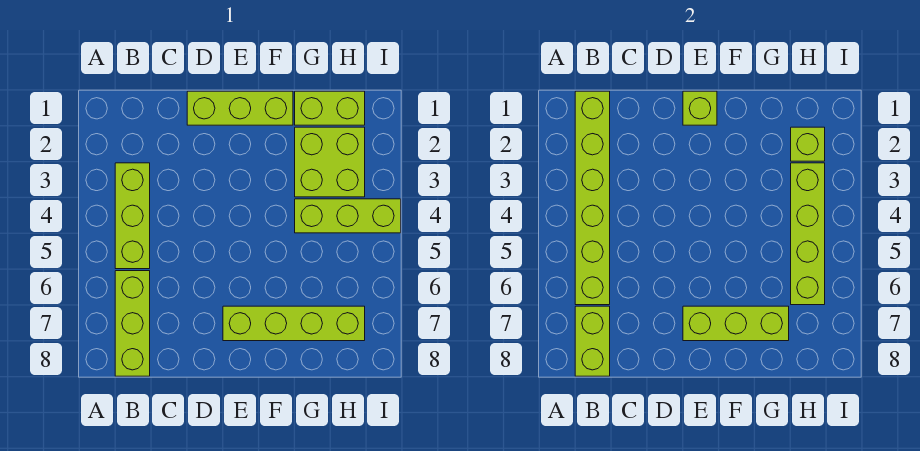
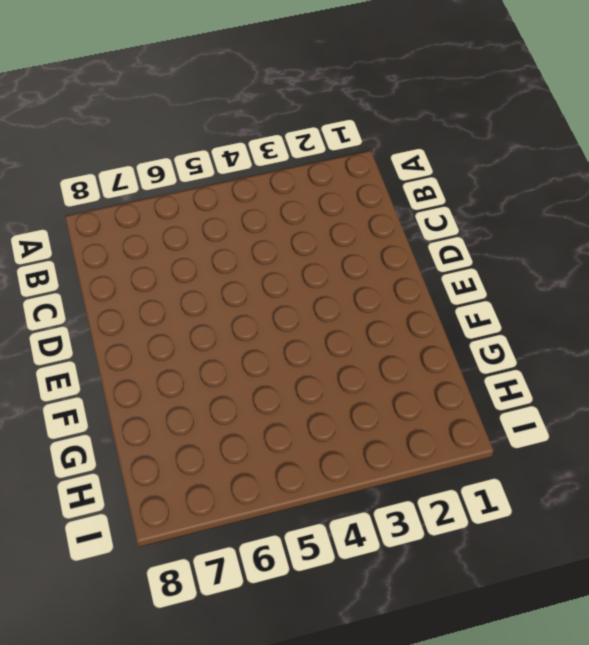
none -> lime 1x3 brick [115,163,150,269]
none -> lime 1x3 brick [115,271,150,376]
none -> lime 1x3 brick [187,91,293,125]

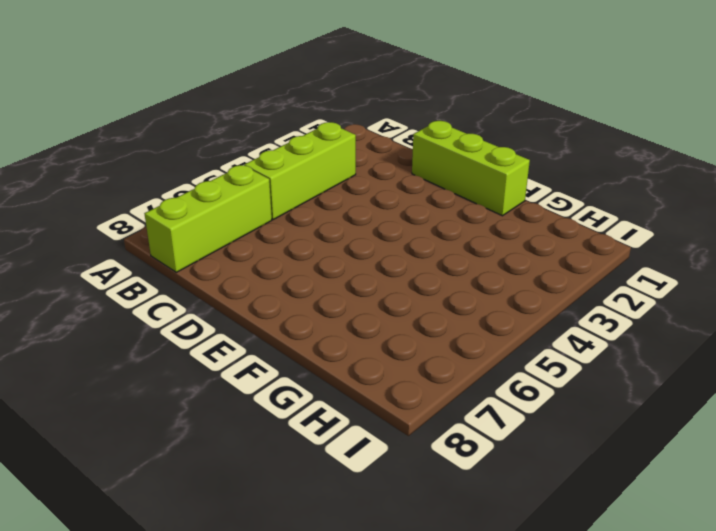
none -> lime 1x4 brick [223,306,365,341]
none -> lime 1x2 brick [295,91,365,125]
none -> lime 2x2 brick [295,127,365,197]

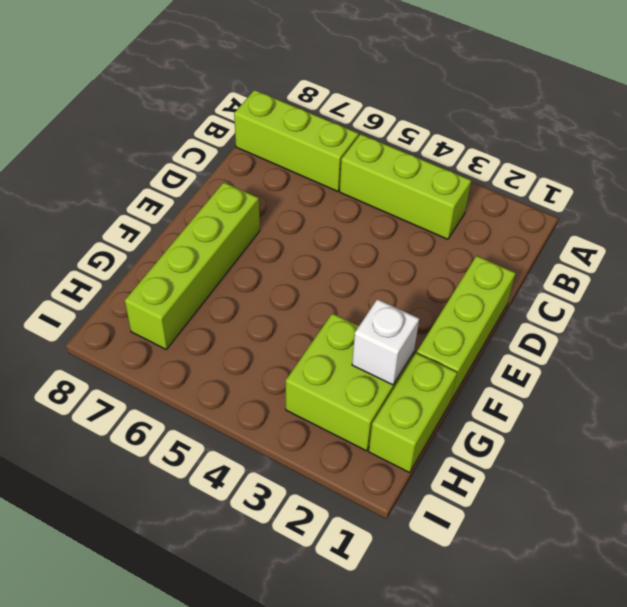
white 1x1 brick [352,299,419,385] -> none
none -> lime 1x3 brick [295,199,401,233]
none -> lime 1x6 brick [575,91,610,305]
none -> lime 1x2 brick [575,306,610,376]

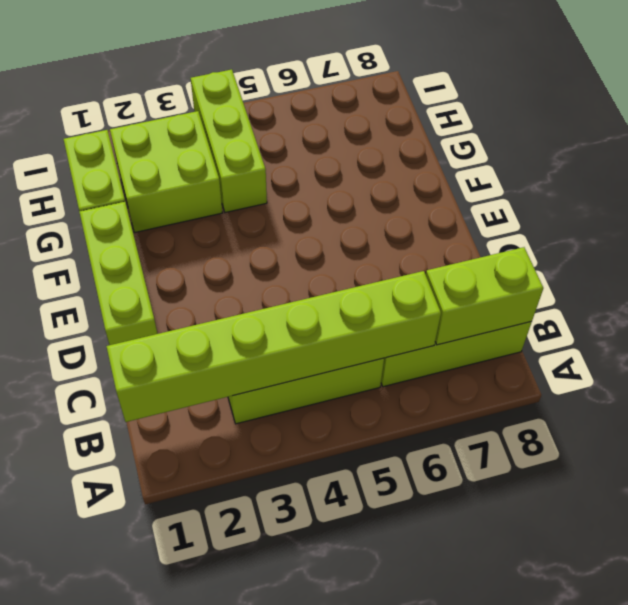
none -> lime 1x4 brick [223,306,365,341]
none -> lime 1x1 brick [683,91,717,125]
none -> lime 1x3 brick [683,306,789,341]

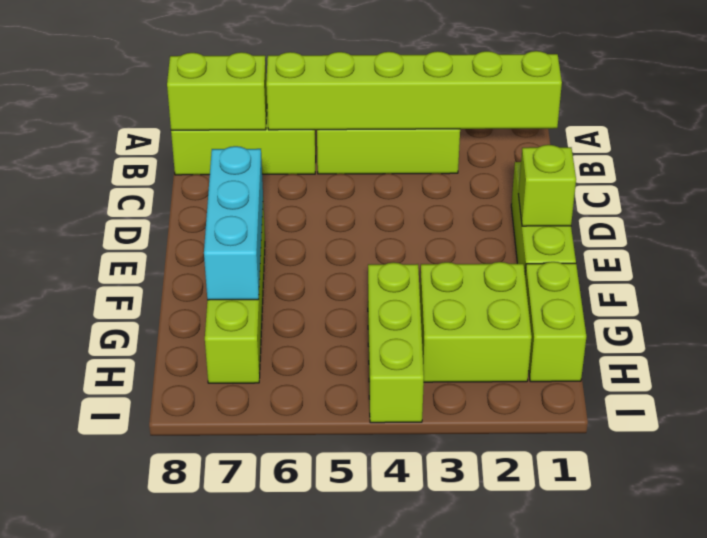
cyan 1x3 brick [204,146,263,300] -> lime 1x3 brick [683,306,789,341]
none -> lime 1x1 brick [791,127,825,161]
none -> lime 1x4 brick [791,163,825,305]

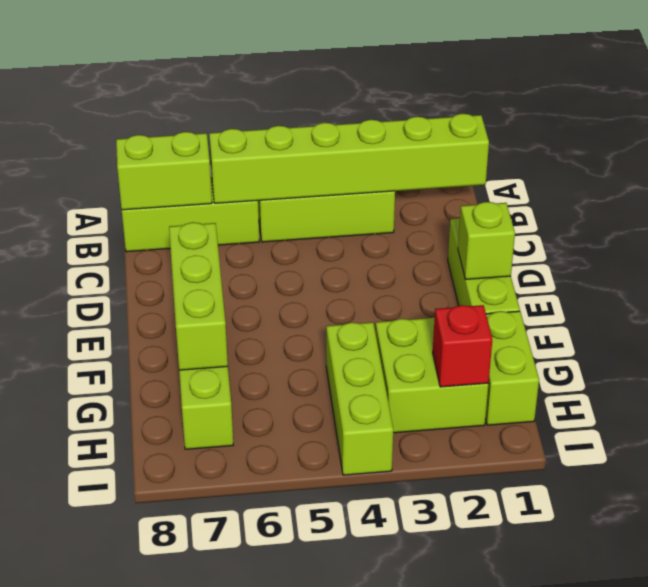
red 1x1 brick [433,305,492,387] -> lime 1x1 brick [791,127,825,161]
none -> lime 1x4 brick [791,163,825,305]

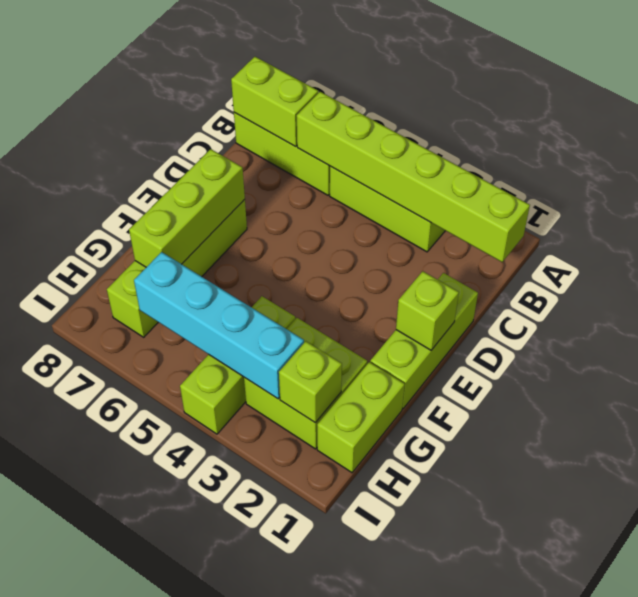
cyan 1x4 brick [134,252,304,399] -> lime 1x4 brick [791,163,825,305]

